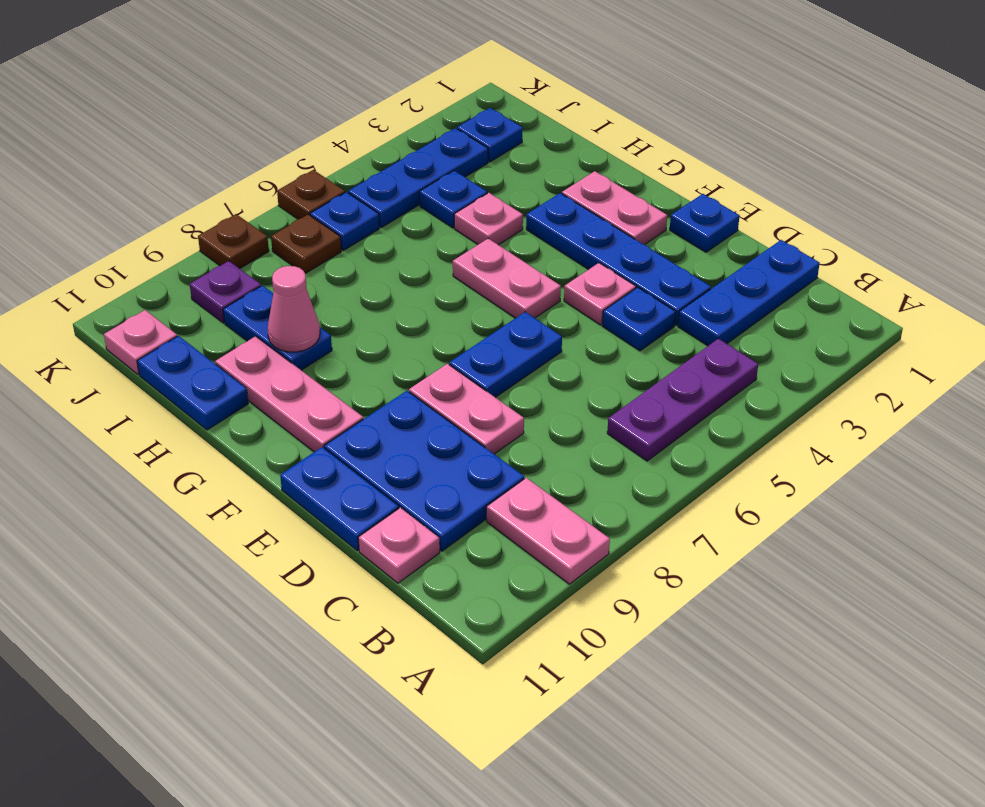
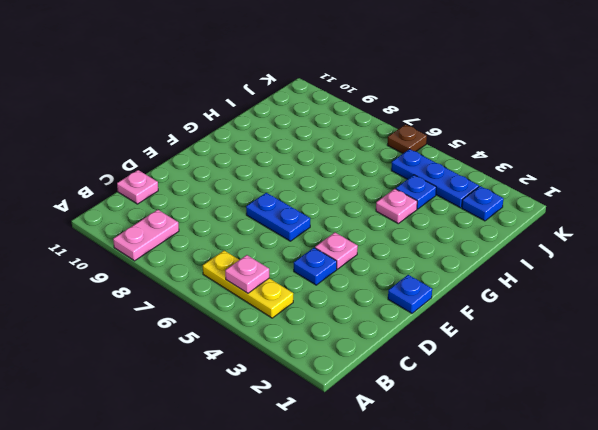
yellow 1x3 plate [203,250,293,318] -> purple 1x3 plate [607,339,758,461]
pink 1x1 plate [225,255,269,293] -> pink 1x1 plate moved to [104,310,177,375]
none -> blue 1x3 plate [678,240,820,346]
none -> blue 2x3 plate [324,391,524,551]
none -> blue 1x4 plate [526,193,711,325]

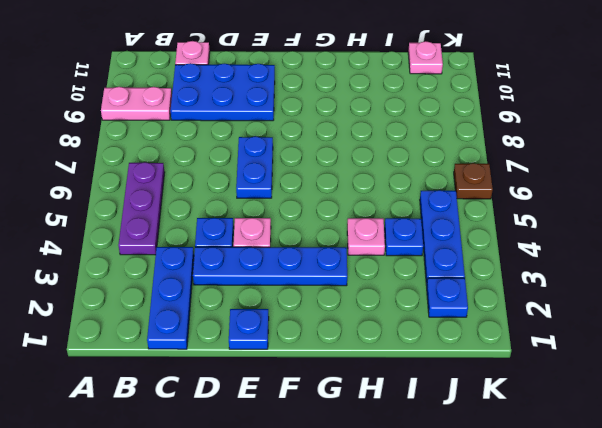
none -> pink 1x2 plate [409,364,524,454]
none -> blue 1x2 plate [280,447,399,551]
none -> pink 1x2 plate [562,171,667,245]

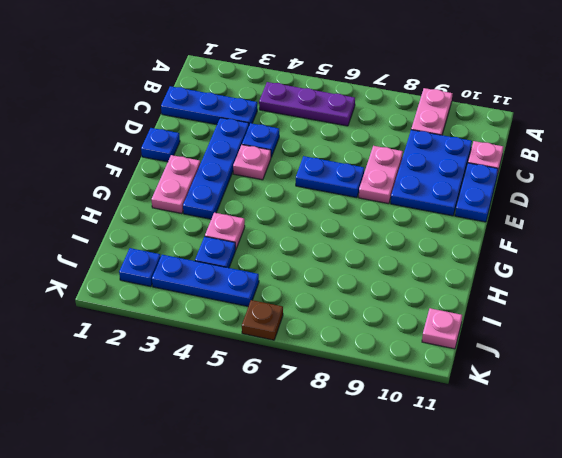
none -> pink 1x2 plate [453,238,561,318]
none -> pink 1x3 plate [215,336,363,452]
none -> blue 1x2 plate [223,285,332,370]

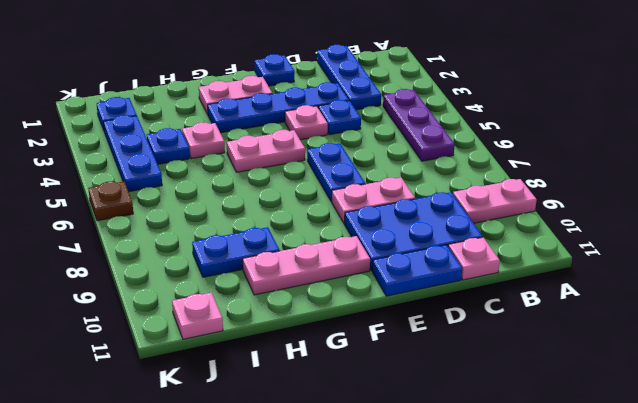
none -> blue 1x2 plate [137,336,248,430]
none -> blue 1x1 plate [310,192,379,250]
none -> brown 1x1 plate [271,214,341,274]

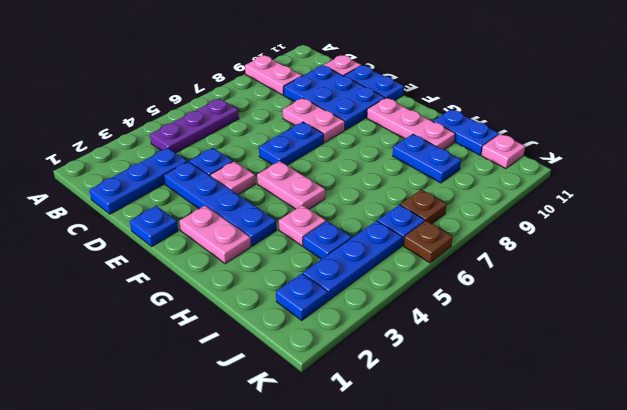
none -> purple 1x1 plate [190,261,261,323]
none -> brown 1x1 plate [198,214,269,269]
none -> pink 1x1 cone [267,266,320,352]

